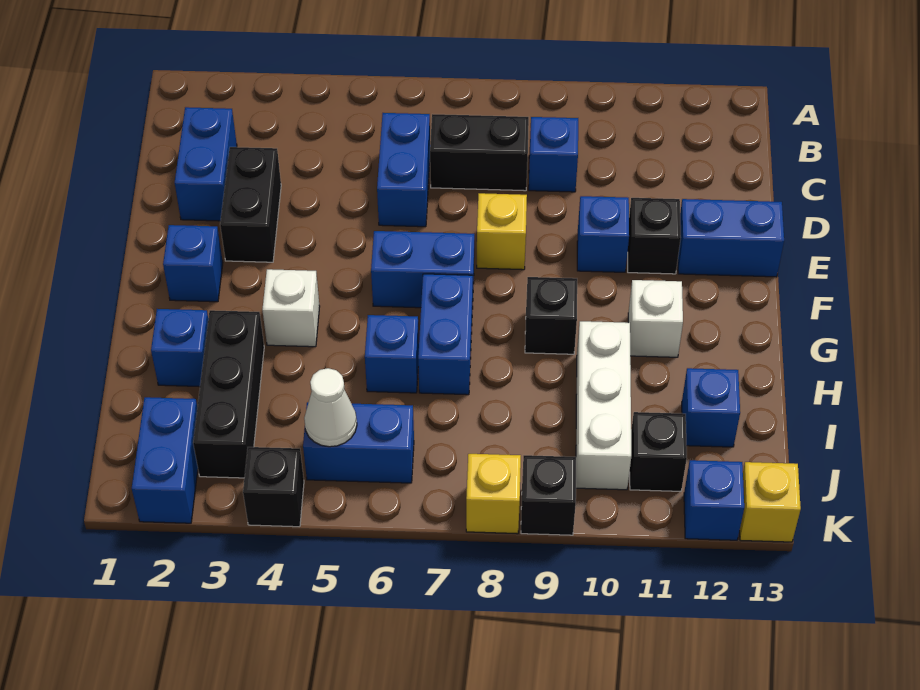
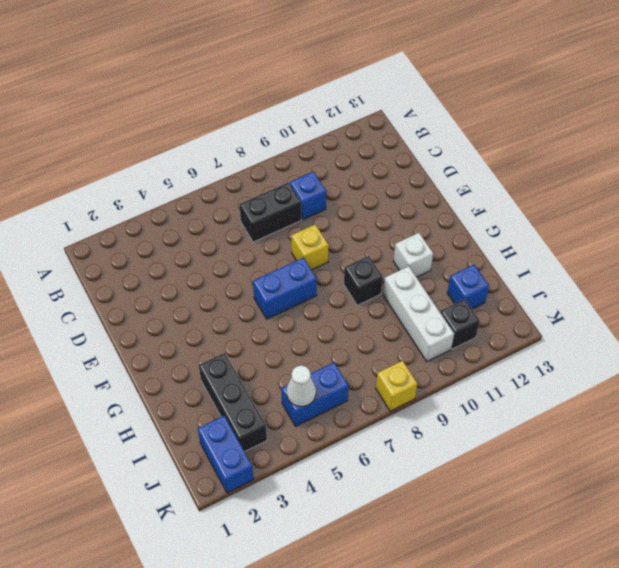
none -> blue 1x2 brick [175,107,237,221]
none -> blue 1x2 brick [377,113,430,227]
none -> black 1x2 brick [220,147,281,262]

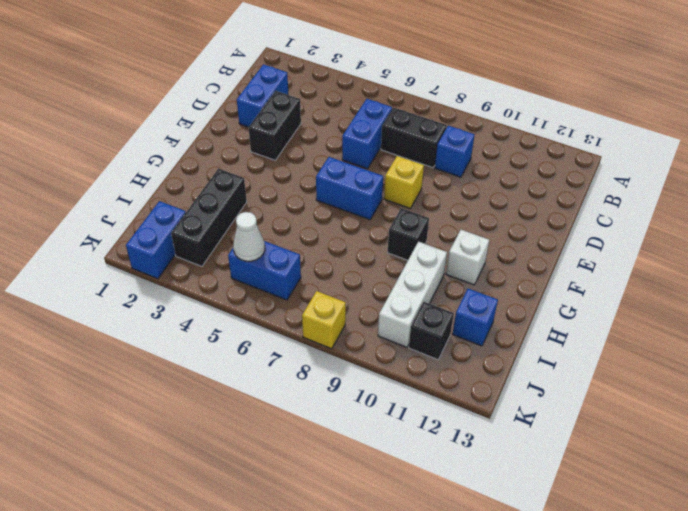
none -> blue 1x1 brick [577,196,629,272]
none -> black 1x1 brick [628,198,681,274]
none -> blue 1x2 brick [678,199,784,277]

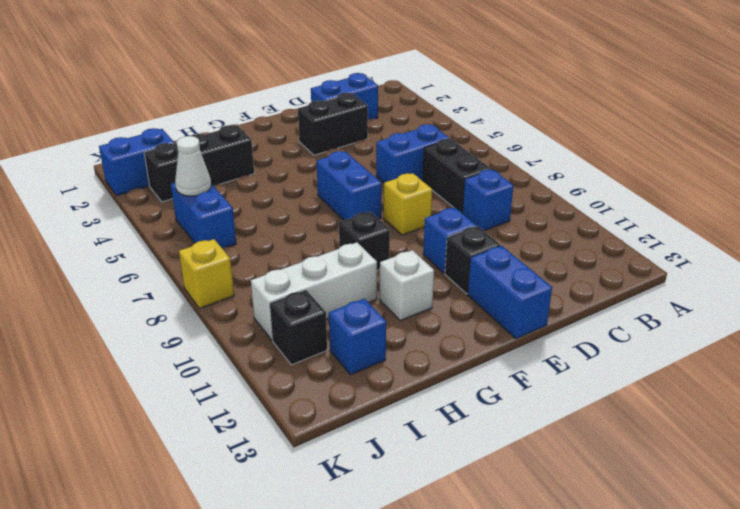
none -> blue 1x1 brick [163,225,223,302]
none -> white 1x1 brick [262,269,320,347]
none -> blue 1x2 brick [418,274,473,395]

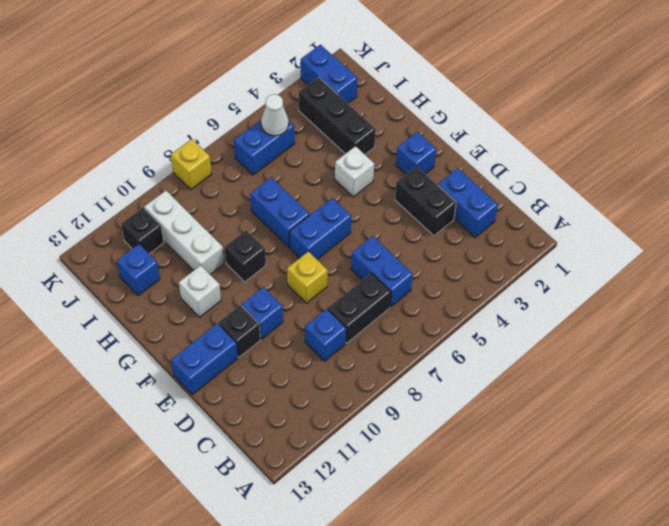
none -> blue 1x1 brick [151,309,208,387]
none -> blue 1x1 brick [365,315,419,393]
none -> black 1x1 brick [243,447,304,527]

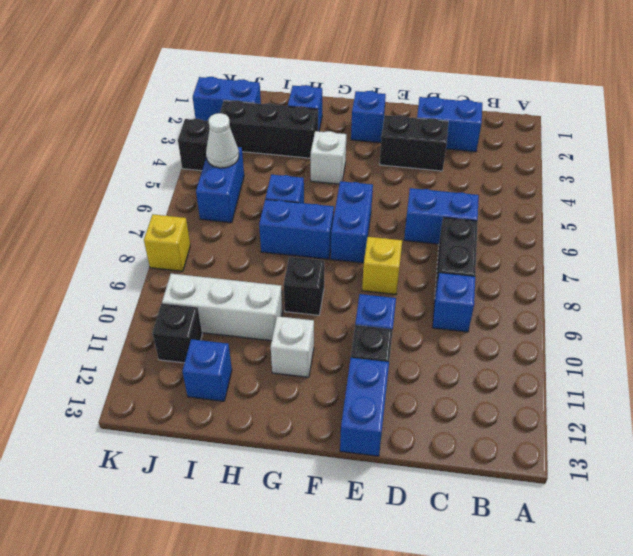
none -> black 1x1 brick [521,455,576,535]
none -> blue 1x1 brick [684,460,744,540]
none -> yellow 1x1 brick [740,462,801,542]

